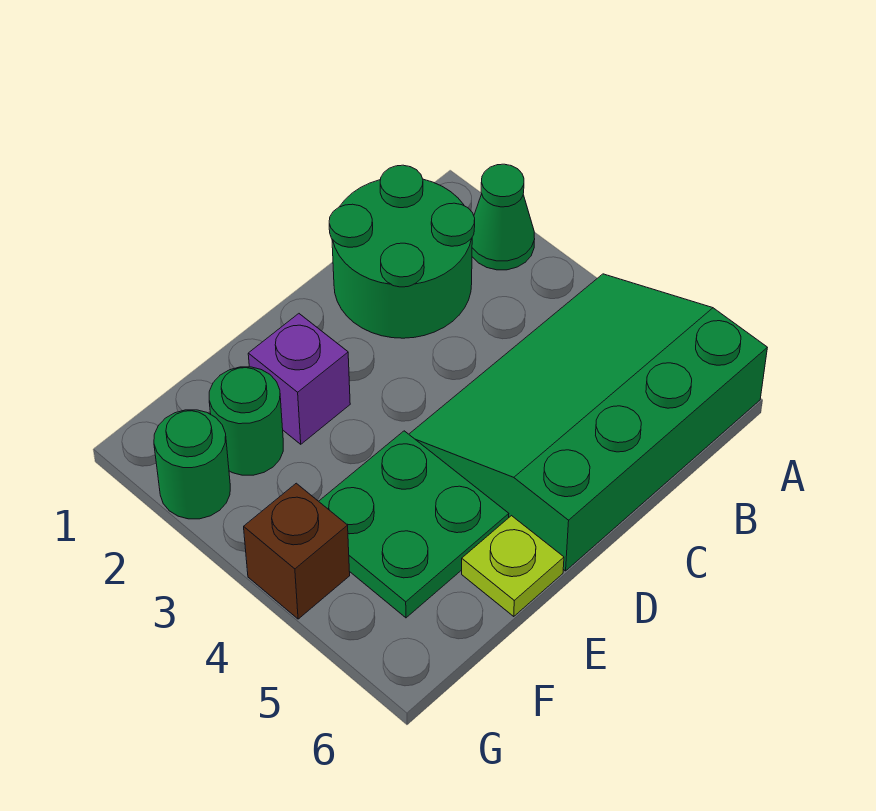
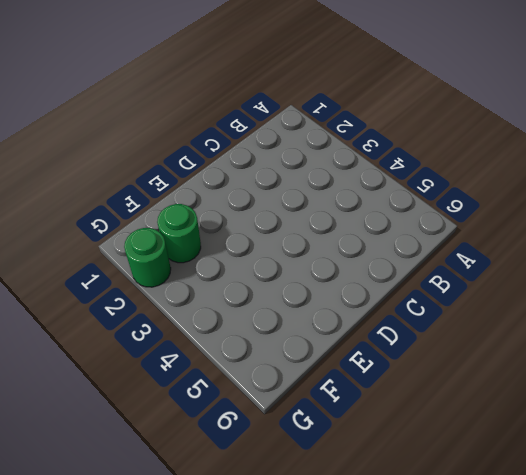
none -> green 1x1 cone [472,164,535,270]
none -> green 3x4 slope [409,274,767,571]

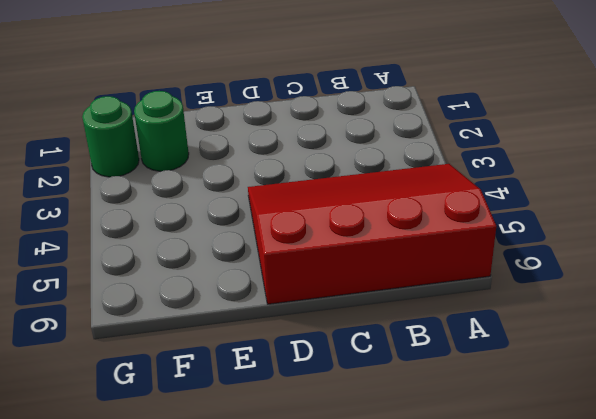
red 3x4 slope [248,164,496,304] -> green 3x4 slope [409,274,767,571]
none -> green 1x1 cone [472,164,535,270]
none -> green 2x2 round brick [329,165,475,338]

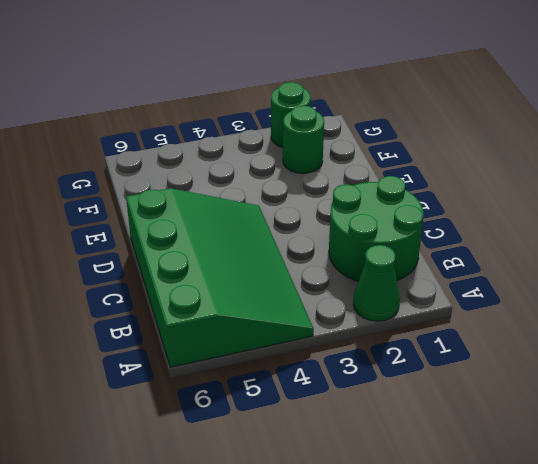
none -> purple 1x1 brick [248,314,350,444]
none -> green 2x2 plate [319,431,509,618]

